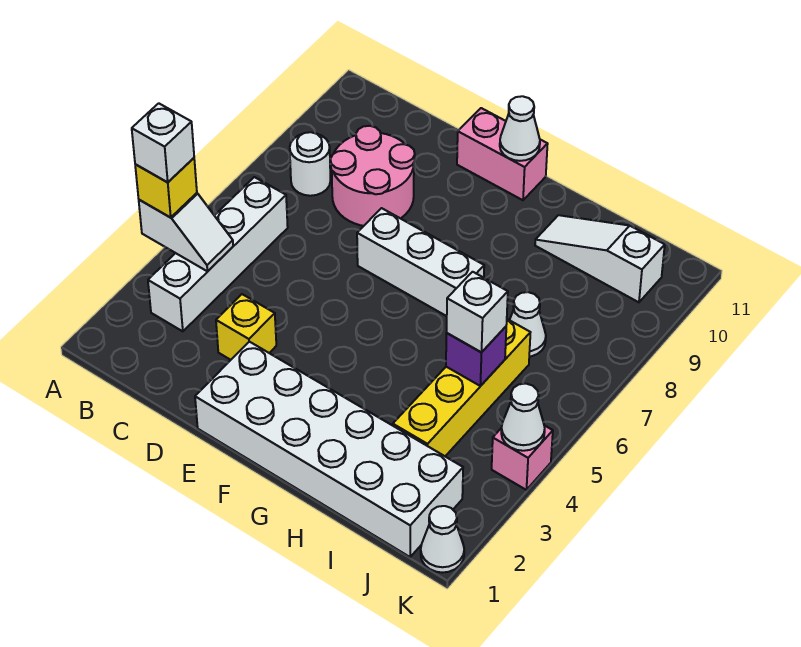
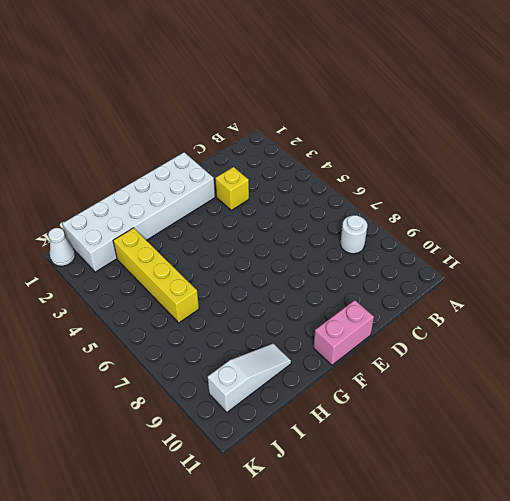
none -> white 1x4 brick [148,177,288,331]
none -> pink 2x2 round brick [330,126,415,226]
none -> white 1x3 brick [357,208,484,316]

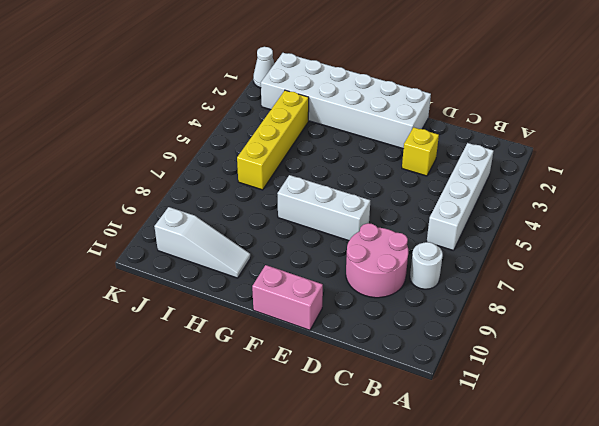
none -> white 1x1 cone [510,292,546,357]
none -> pink 1x1 brick [492,426,553,490]
none -> white 1x2 slope [139,193,233,271]

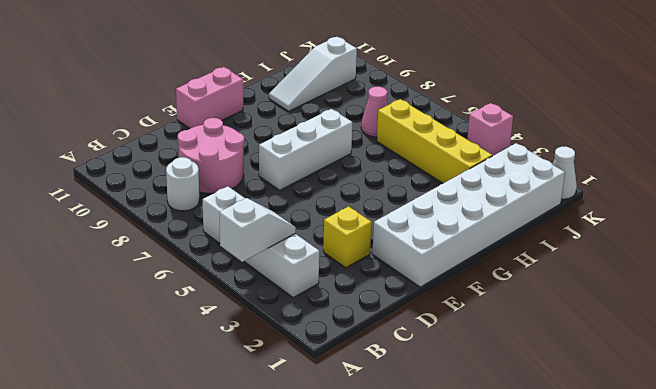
pink 1x1 cone [361,87,388,137] -> white 1x1 cone [510,292,546,357]
none -> white 1x1 cone [500,96,540,161]
none -> purple 1x1 brick [446,327,506,386]
none -> white 1x1 cone [501,384,545,451]

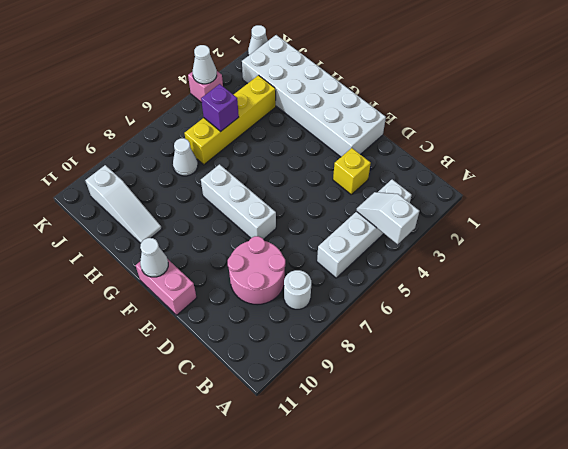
none -> yellow 1x1 brick [135,158,197,218]
none -> white 1x1 brick [447,272,508,352]
none -> white 1x1 brick [132,103,194,182]

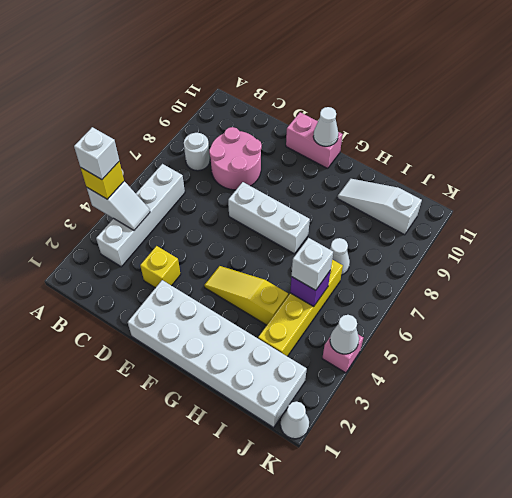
yellow 1x3 slope [204,266,288,325] -> none

